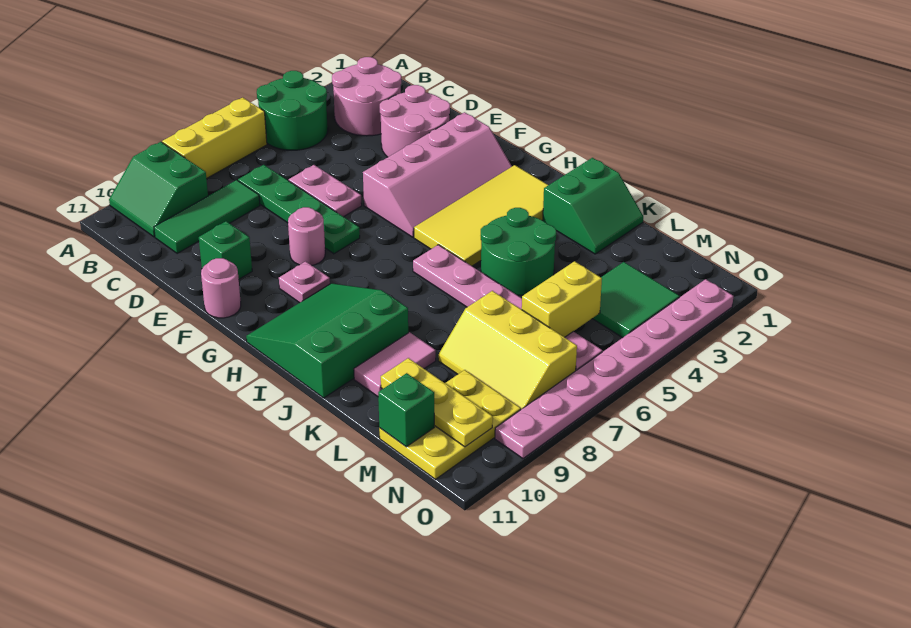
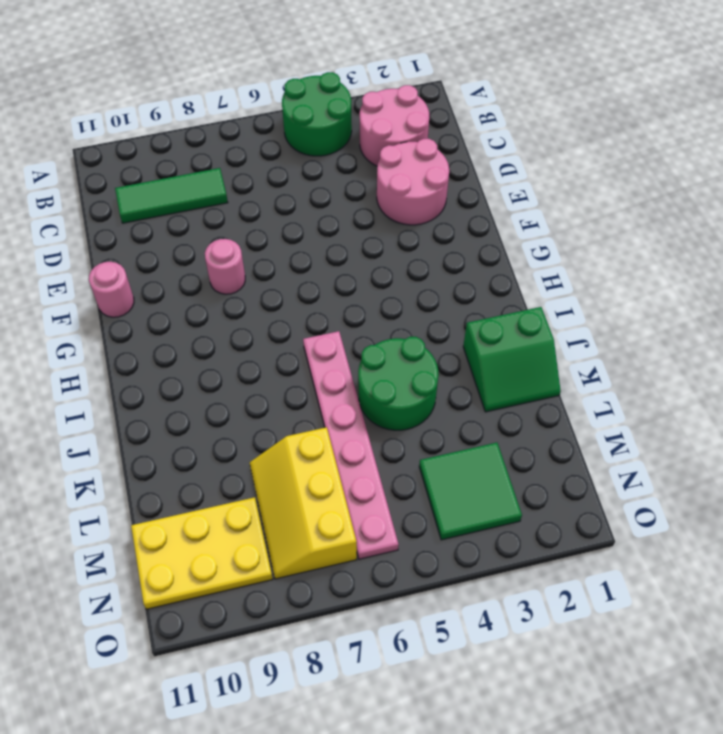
none -> yellow 1x3 brick [162,97,267,179]
none -> green 2x2 slope [109,142,208,237]
none -> green 1x4 plate [238,165,360,254]

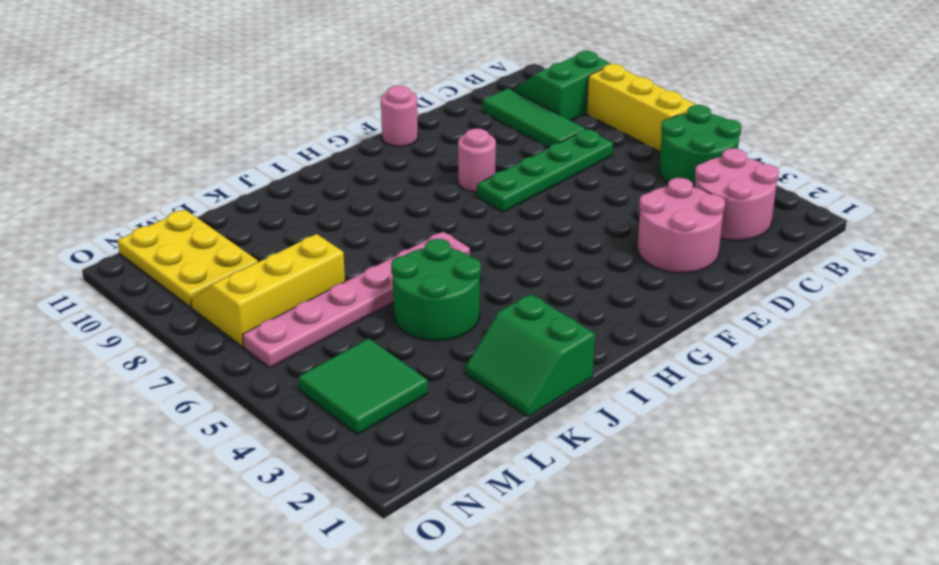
none -> pink 1x2 plate [289,165,362,217]
none -> green 1x1 brick [199,221,252,279]
none -> pink 2x4 slope [363,112,512,237]

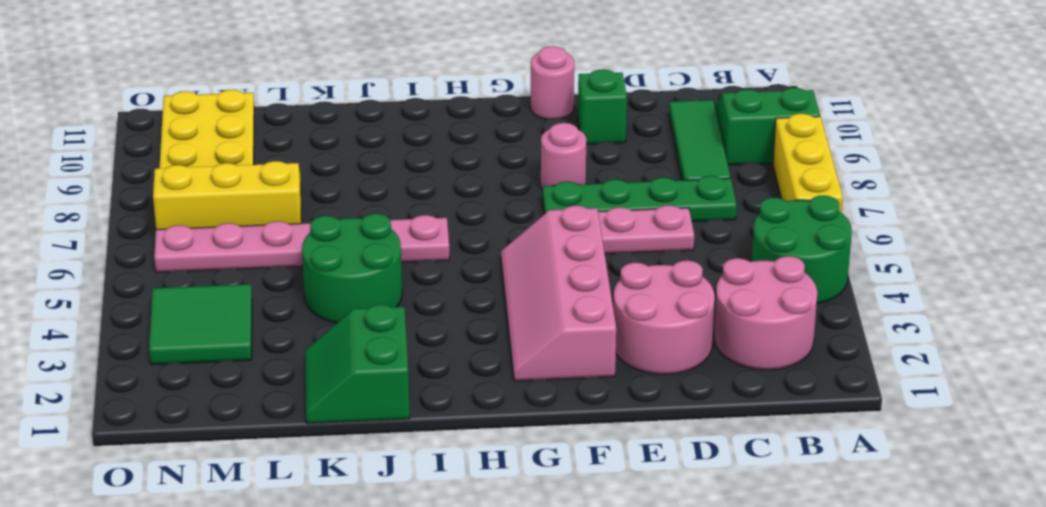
none -> pink 1x1 plate [279,261,330,303]
none -> yellow 2x4 tile [414,165,548,266]
none -> green 3x3 slope [246,283,408,398]

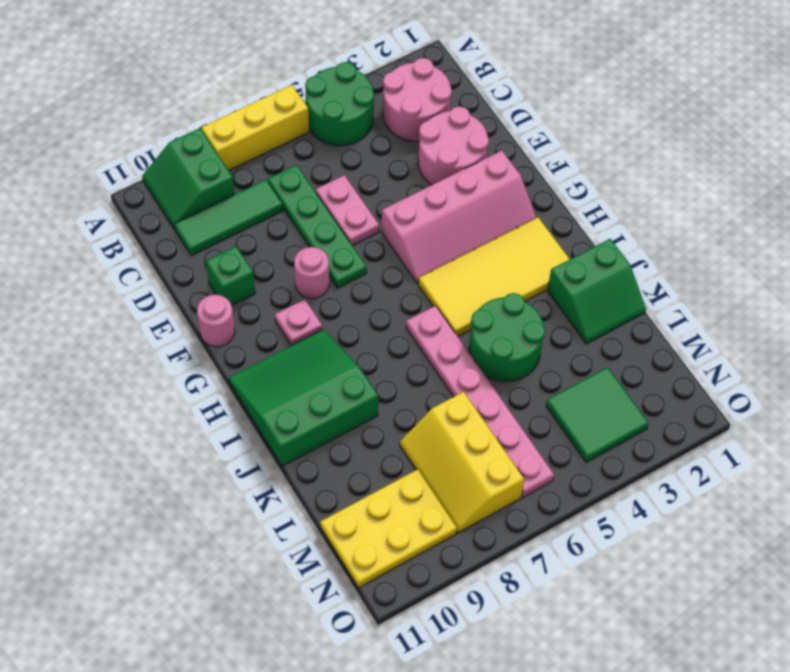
none -> pink 1x2 tile [354,332,436,396]
none -> pink 1x8 plate [495,279,734,458]
none -> yellow 1x3 plate [381,358,493,447]

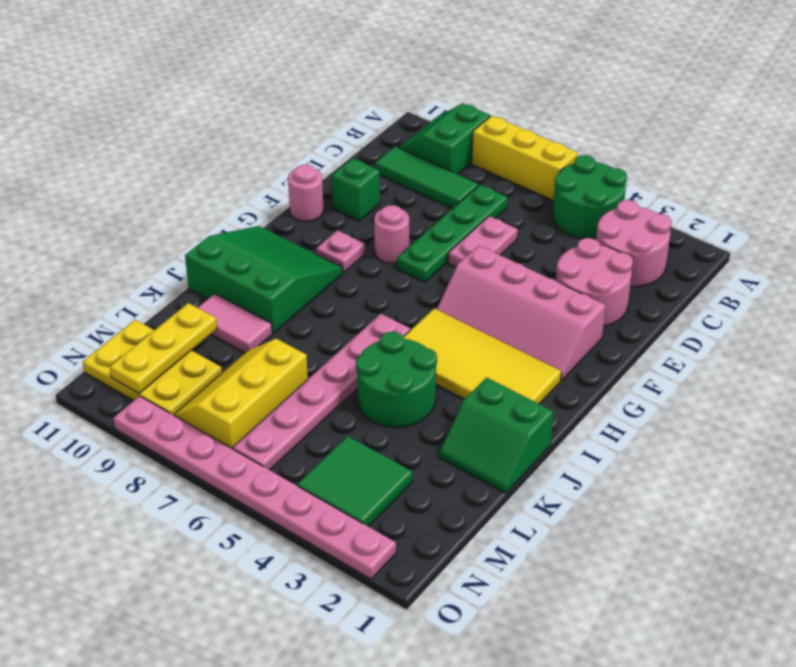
none -> yellow 1x2 brick [522,261,602,337]
none -> green 1x1 brick [378,373,434,447]

